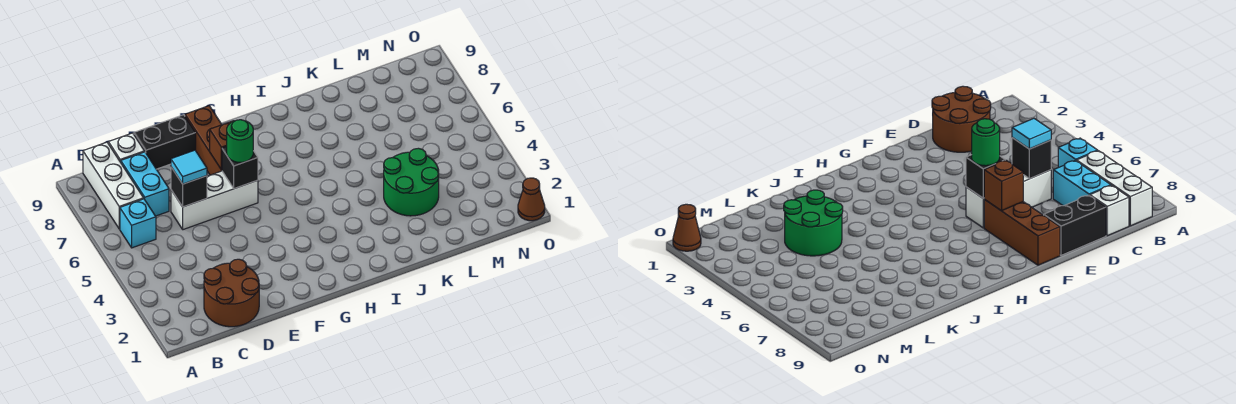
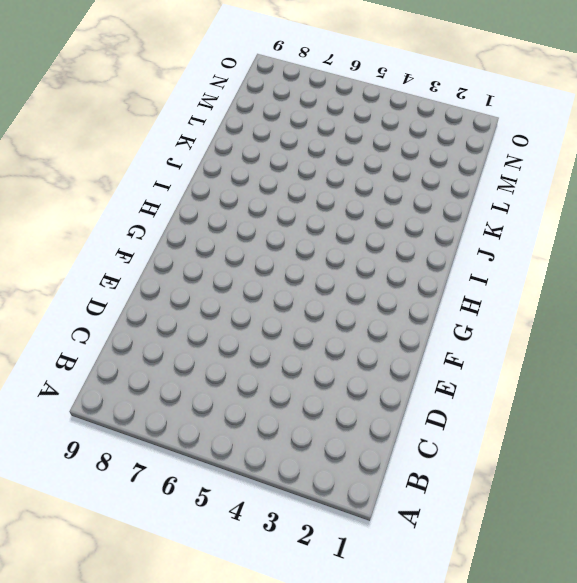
none -> cyan 1x1 brick [120,199,156,248]
none -> white 1x3 brick [83,142,144,229]
none -> brown 2x2 round brick [204,259,259,327]

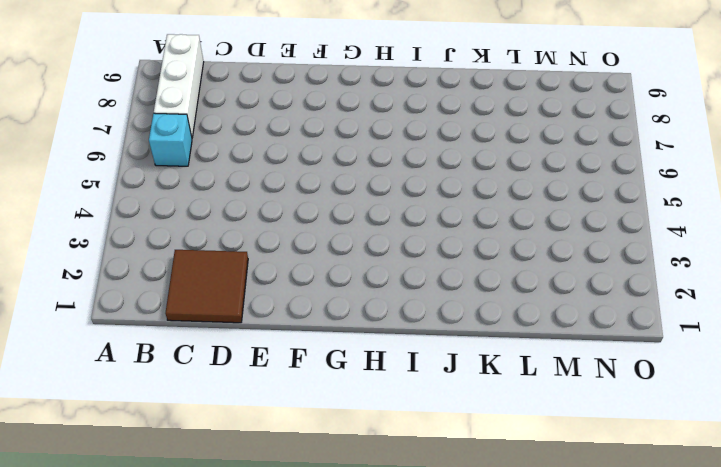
brown 2x2 tile [166,250,248,323] -> brown 2x2 round brick [204,259,259,327]
none -> cyan 1x2 brick [121,152,169,216]
none -> white 1x1 brick [108,133,144,162]
none -> white 1x3 brick [171,171,258,230]

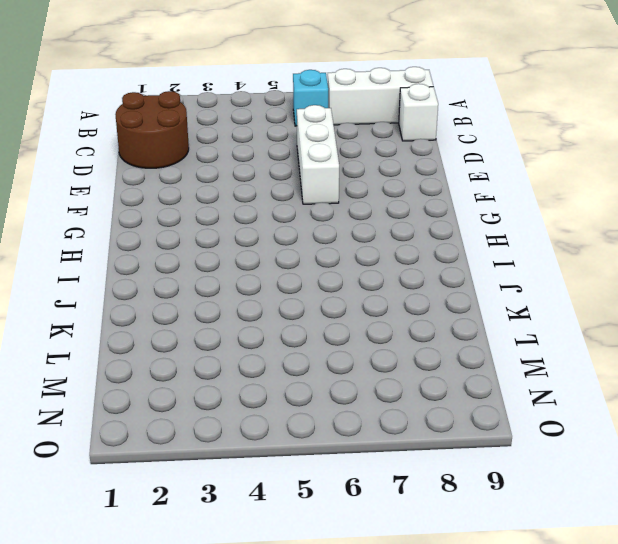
none -> cyan 1x2 brick [121,152,169,216]
none -> black 1x2 brick [134,115,196,169]
none -> brown 1x3 brick [185,106,222,175]

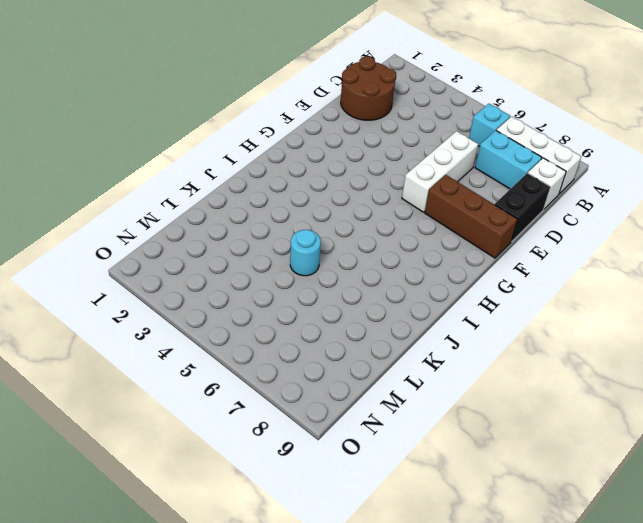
cyan 1x1 round brick [290,230,321,276] -> none
none -> green 2x2 round brick [384,148,439,216]
none -> brown 1x1 cone [518,178,545,221]
none -> black 1x1 brick [171,167,207,207]

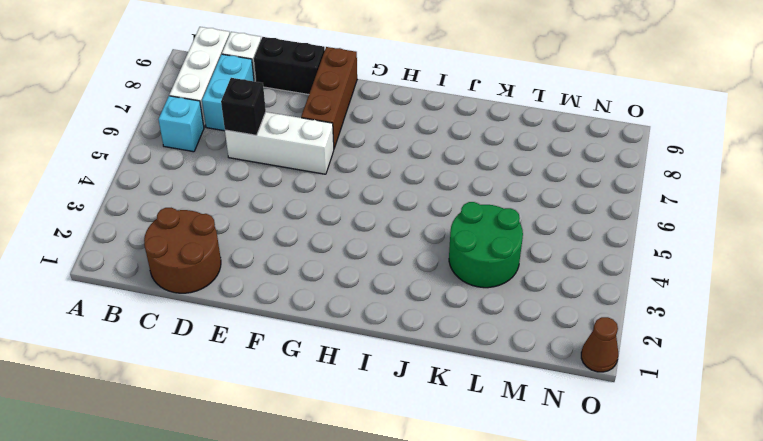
none -> black 1x1 brick [222,147,258,189]
none -> brown 1x1 brick [210,121,233,170]
none -> cyan 1x1 tile [171,150,207,184]

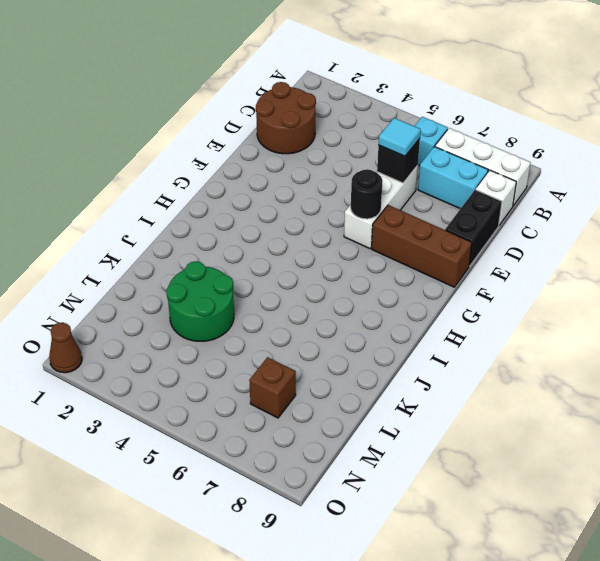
black 1x1 round brick [351,169,383,219] -> black 1x1 brick [222,147,258,189]
brown 1x1 brick [249,357,296,418] -> brown 1x1 brick moved to [210,121,233,170]
none -> green 1x1 round brick [227,120,253,162]

